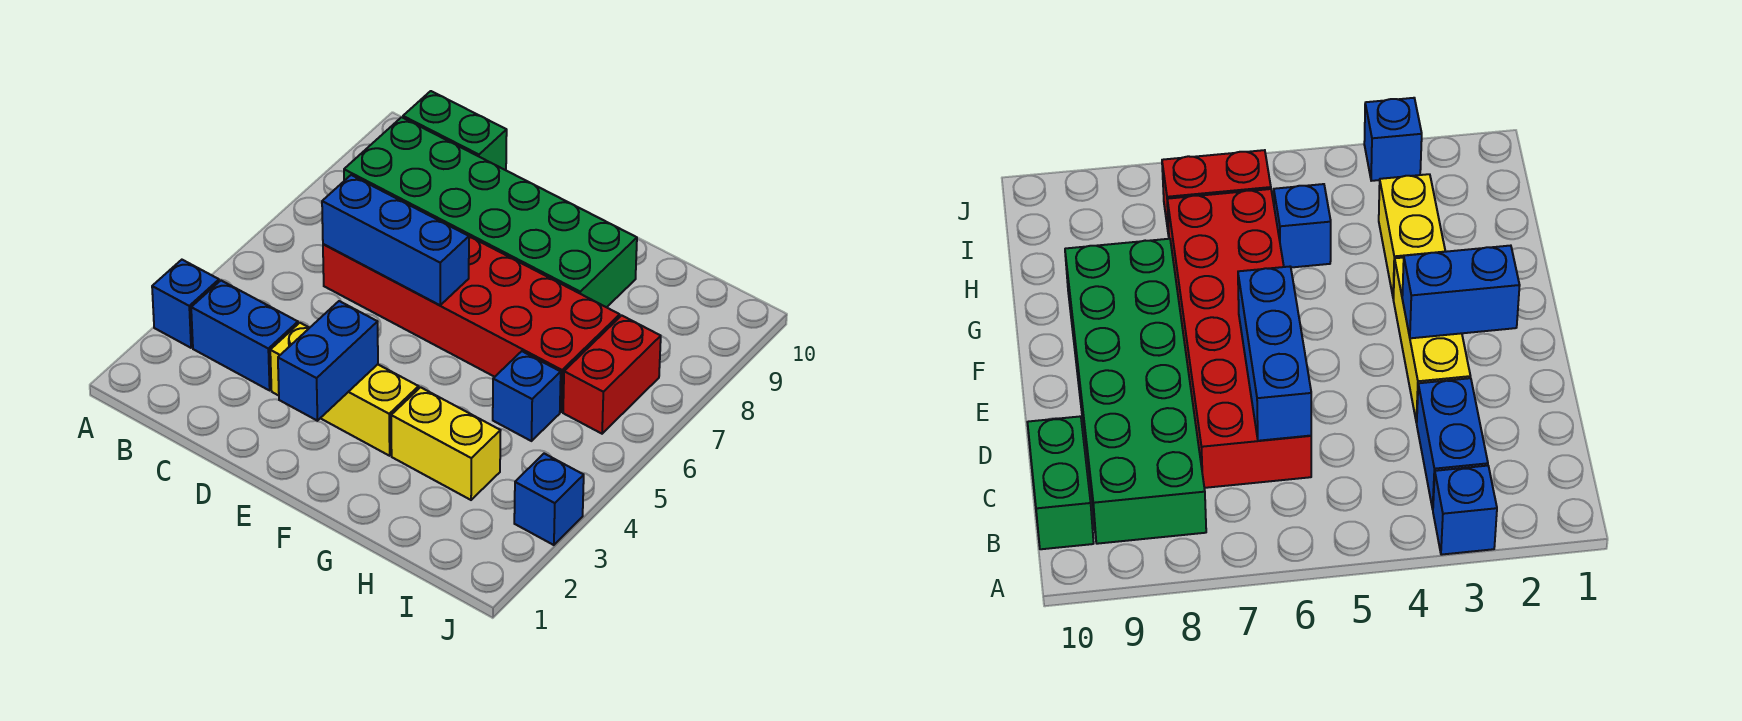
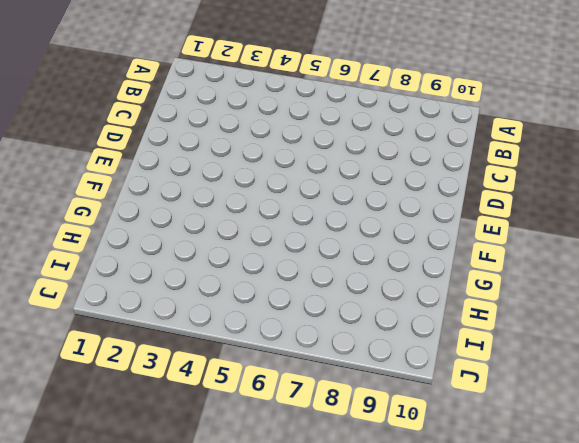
none -> blue 1x1 brick [152,260,219,348]
none -> blue 1x2 brick [191,281,298,390]
none -> green 2x6 brick [344,117,637,307]

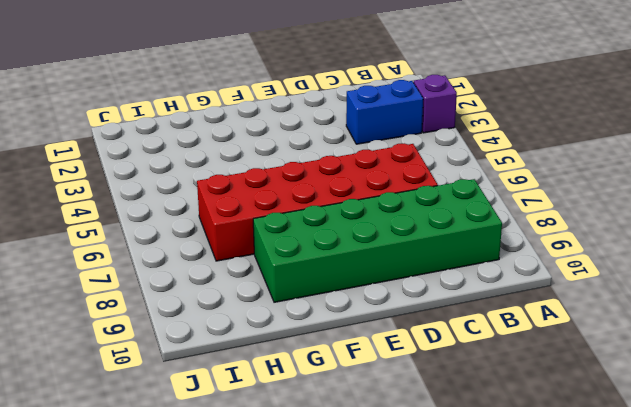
purple 1x1 brick [414,75,457,133] -> blue 1x1 brick [152,260,219,348]
none -> green 1x2 brick [403,91,507,170]
none -> yellow 1x3 brick [270,323,419,456]
none -> yellow 1x2 brick [391,387,501,500]

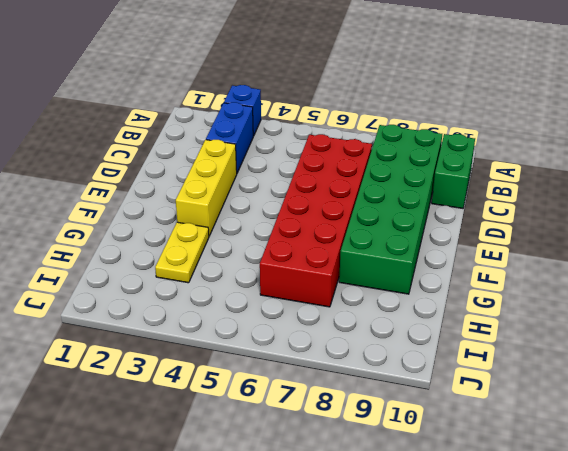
yellow 1x2 plate [155,222,209,283] -> yellow 1x2 brick [391,387,501,500]
none -> blue 1x1 brick [493,351,561,441]
none -> red 1x2 brick [563,315,661,434]
none -> blue 1x1 brick [514,454,584,545]

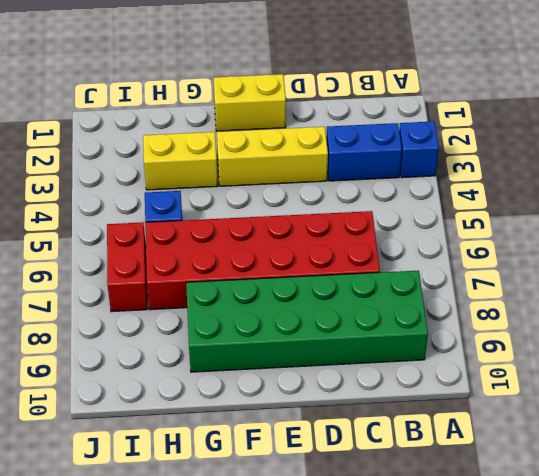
yellow 1x2 brick [214,74,286,131] -> none
none -> green 1x2 brick [403,91,507,170]
none -> blue 1x1 brick [514,454,584,545]
none -> blue 1x3 brick [322,175,469,305]

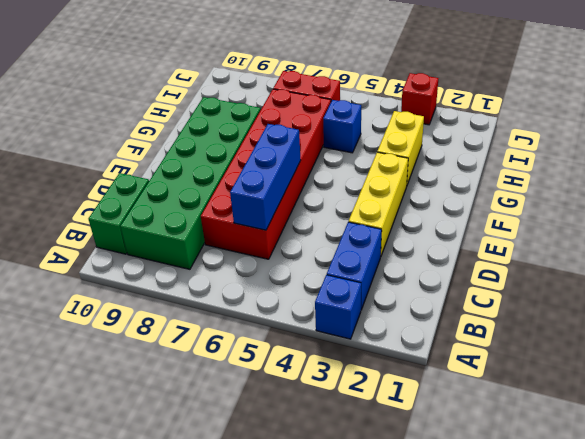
red 1x1 brick [401,73,439,125] -> blue 1x1 brick [514,454,584,545]
none -> blue 1x2 brick [278,301,378,421]

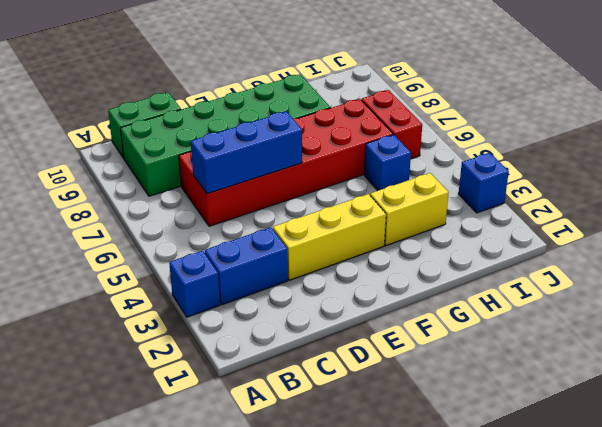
none -> blue 1x2 brick [278,301,378,421]

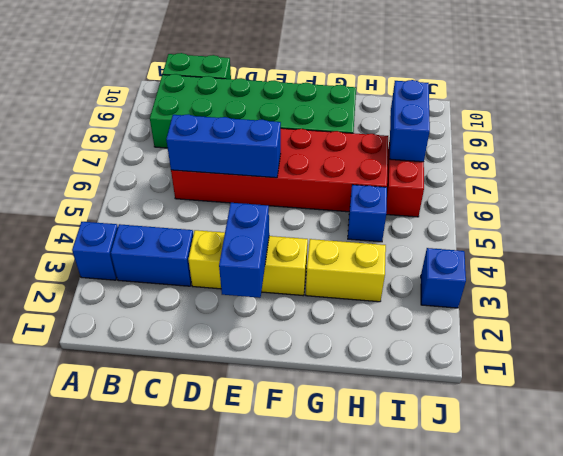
blue 1x2 brick [390,80,430,162] -> none

